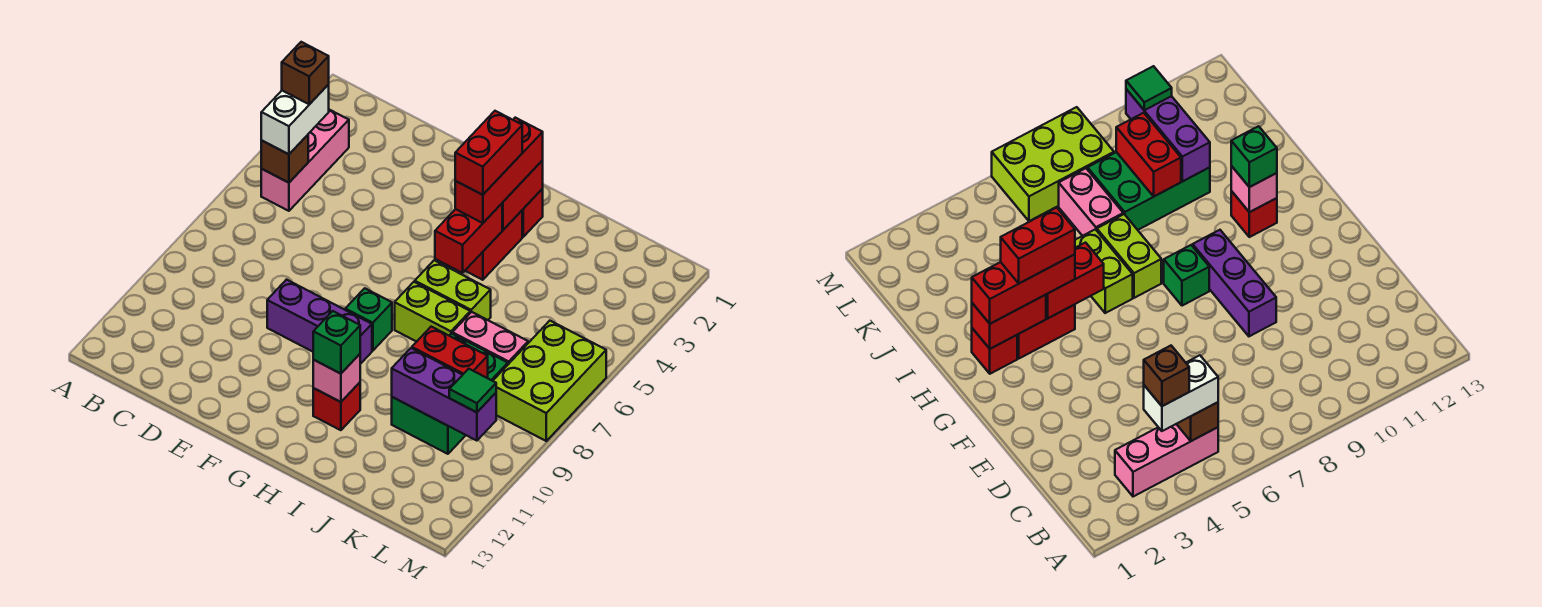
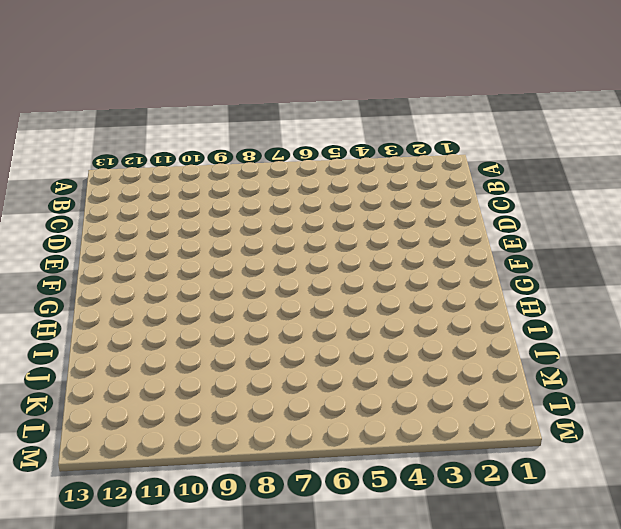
none -> pink 1x3 brick [261,110,349,211]
none -> purple 1x3 brick [267,280,372,364]
none -> green 1x1 brick [345,288,392,351]

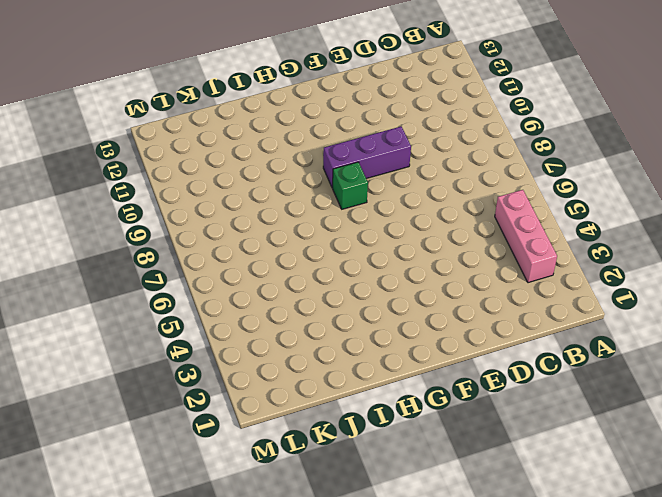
none -> red 1x1 brick [522,189,543,237]
none -> red 1x2 brick [465,211,522,280]
none -> lime 1x2 brick [415,260,491,320]

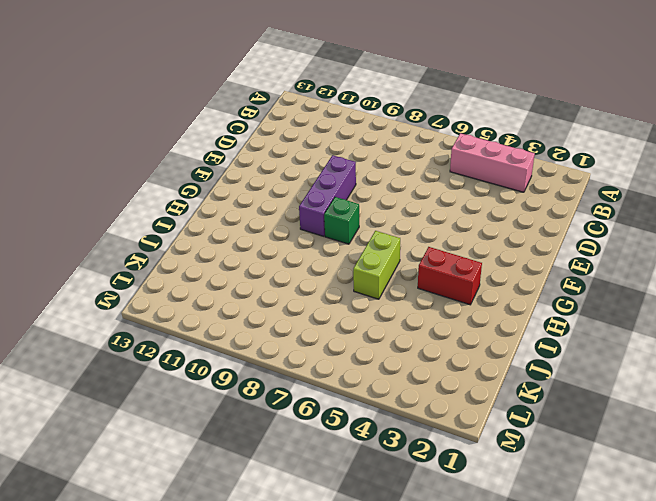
none -> red 1x1 brick [522,189,543,237]
none -> lime 1x2 brick [395,282,470,342]
none -> red 1x1 brick [313,383,360,430]

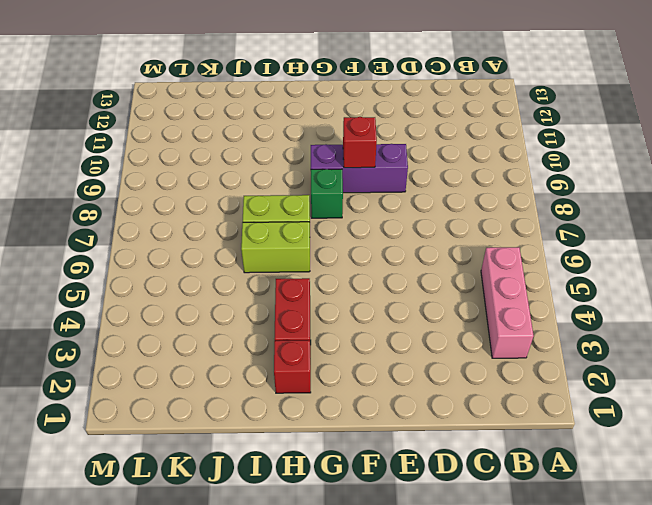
red 1x1 brick [343,117,377,168] -> red 1x1 brick moved to [313,383,360,430]
none -> pink 1x2 brick [452,312,528,364]
none -> green 2x3 brick [392,333,508,454]
none -> lime 2x3 brick [493,321,606,441]

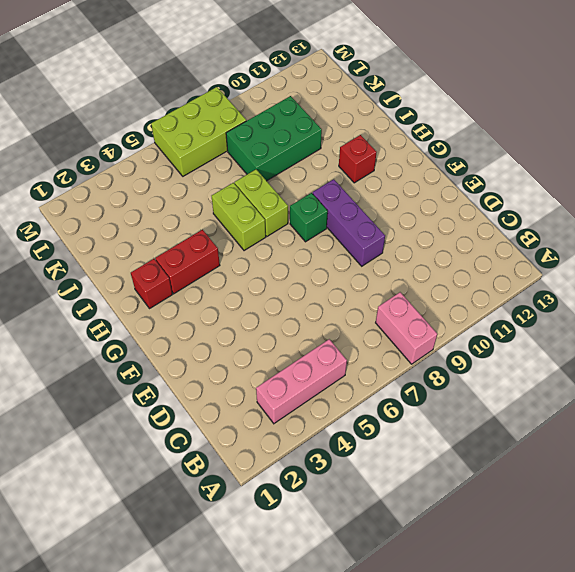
pink 1x2 brick [376,292,437,364] -> pink 1x2 brick moved to [452,312,528,364]
none -> brown 1x1 brick [261,135,308,183]
none -> red 1x2 brick [502,160,543,230]
none -> red 1x2 brick [435,204,502,273]

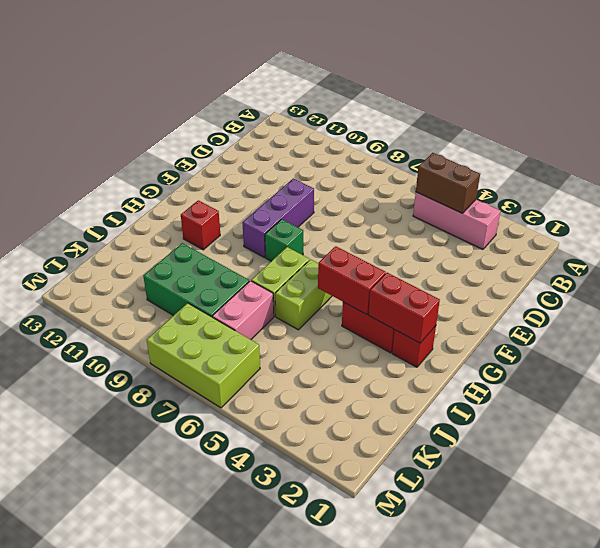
brown 1x2 brick [416,153,480,213] -> brown 1x1 brick [261,135,308,183]
none -> pink 1x1 brick [313,354,360,402]
none -> red 1x2 brick [412,327,488,378]
none -> purple 1x3 brick [392,348,496,441]

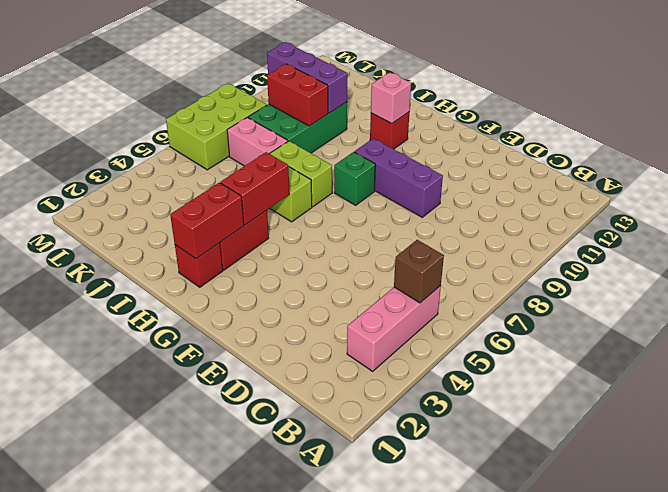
none -> white 1x2 brick [261,85,329,154]
none -> red 1x3 brick [455,118,543,223]
none -> green 1x1 brick [313,311,360,374]

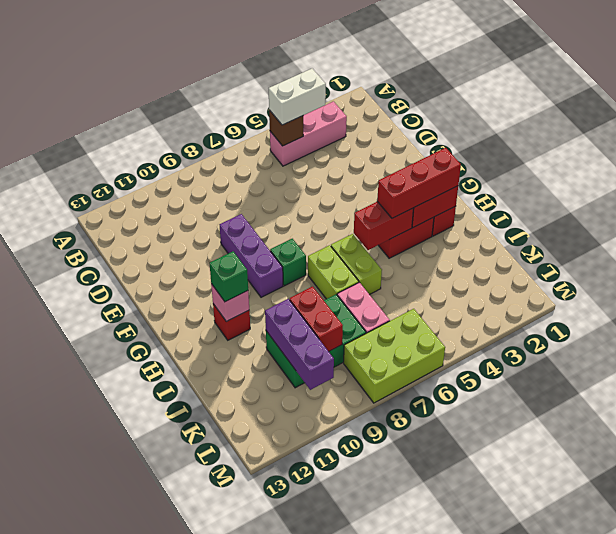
none -> green 1x1 tile [449,369,496,412]
none -> brown 1x1 brick [282,42,329,104]
none -> red 1x2 brick [455,111,522,195]

